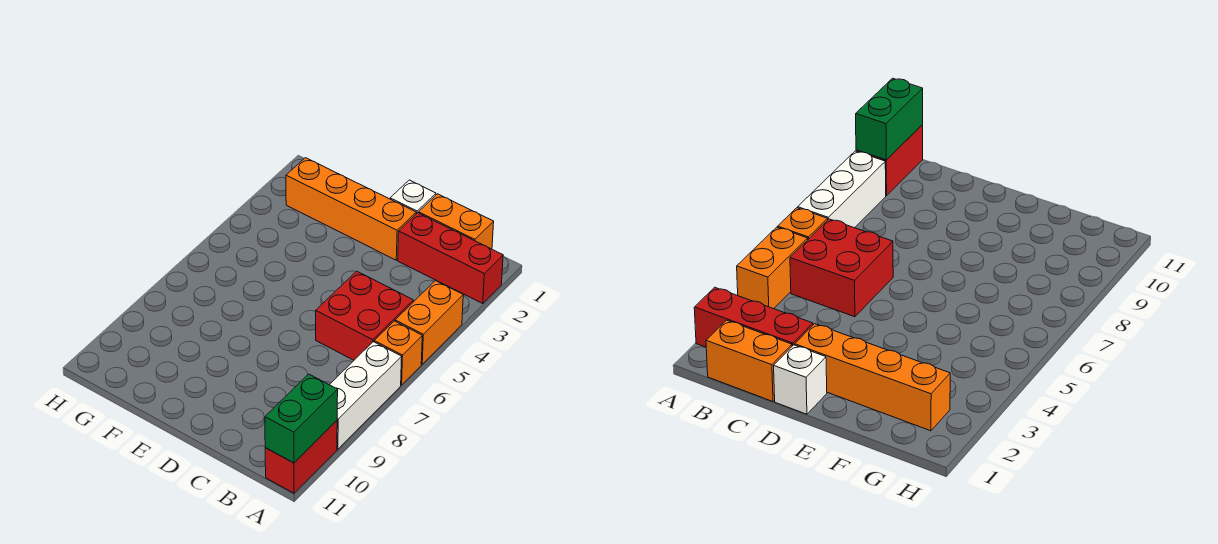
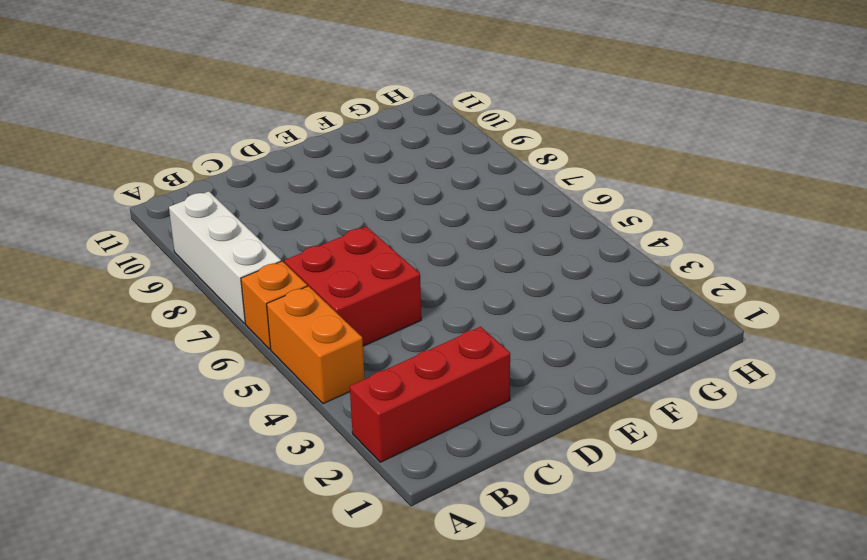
none -> red 1x2 brick [265,421,337,493]
none -> orange 1x2 brick [419,194,494,249]

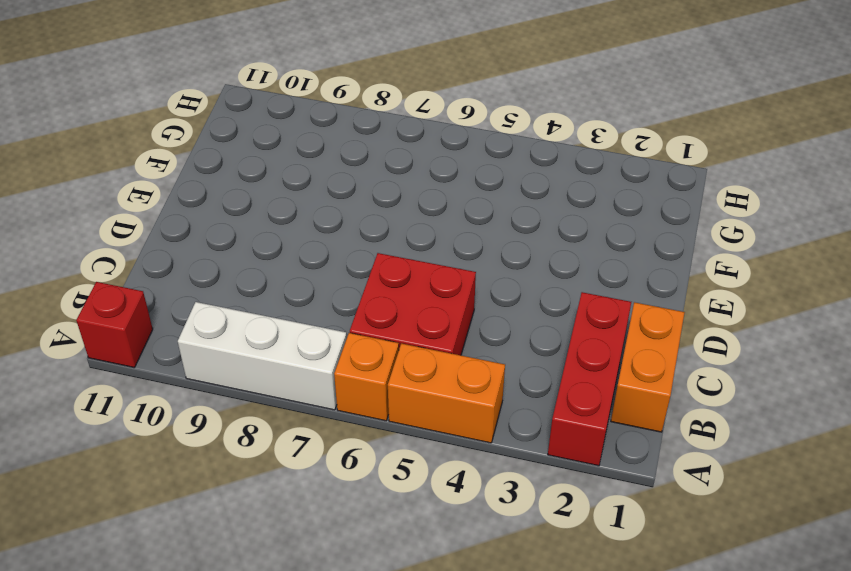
red 1x1 brick [76,282,153,368] -> red 1x2 brick [265,421,337,493]
none -> white 1x1 brick [390,180,436,214]
none -> orange 1x4 brick [286,158,416,260]

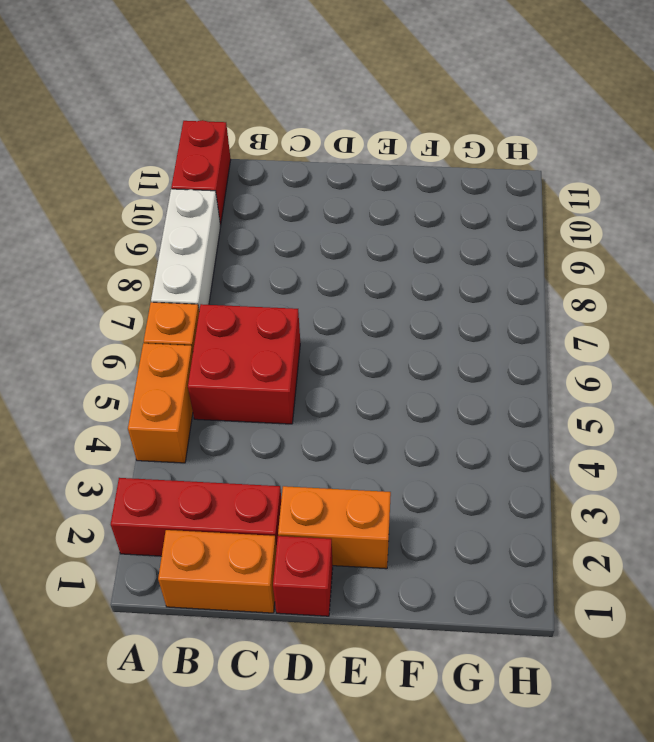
red 1x1 brick [273,536,333,616] -> white 1x1 brick [390,180,436,214]
orange 1x2 brick [278,486,391,569] -> orange 1x4 brick [286,158,416,260]
none -> green 1x2 brick [265,374,338,463]

